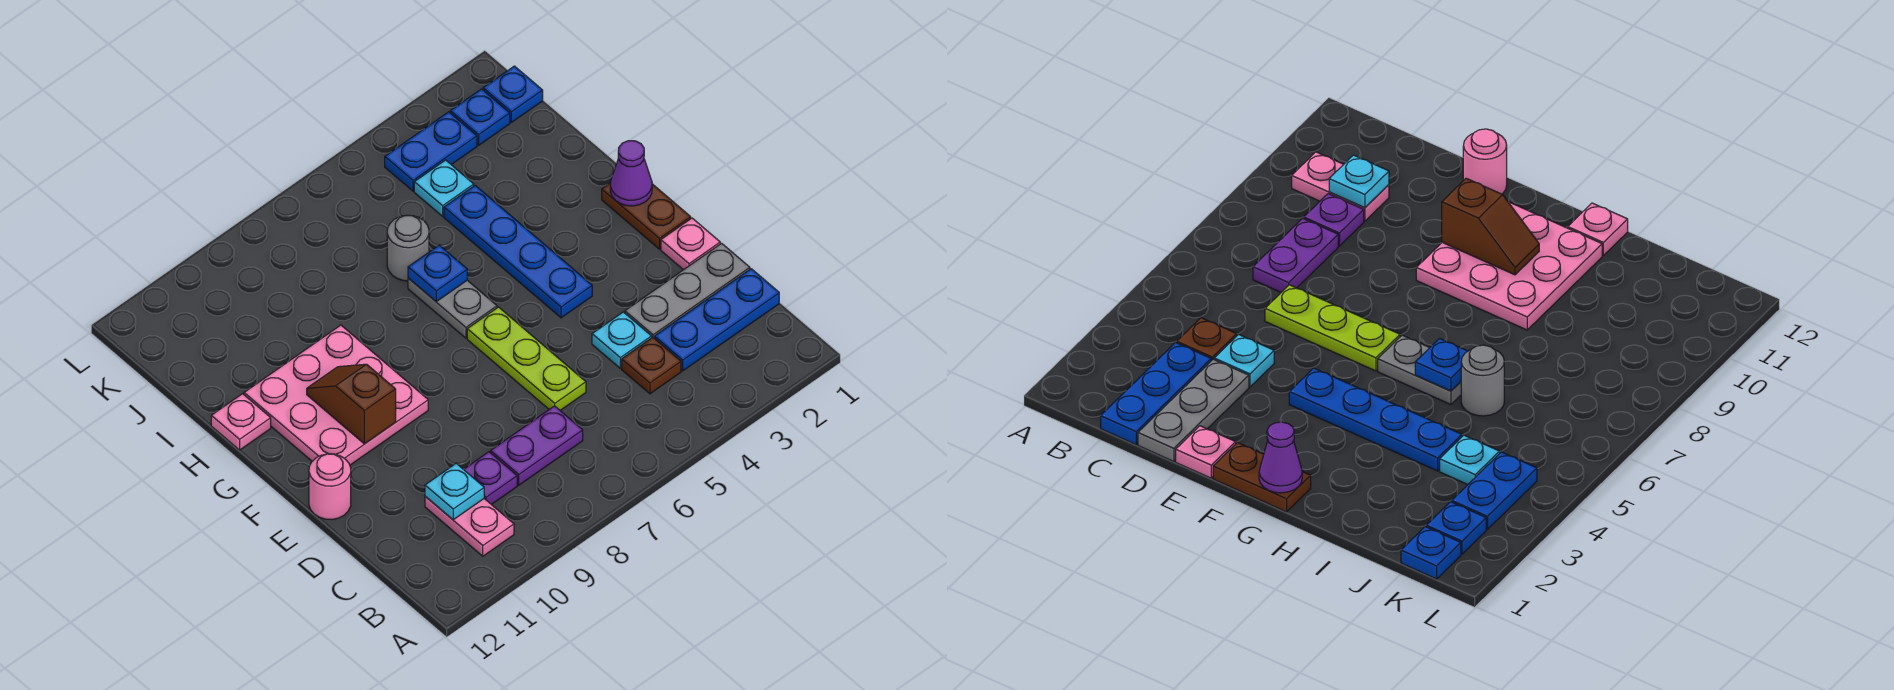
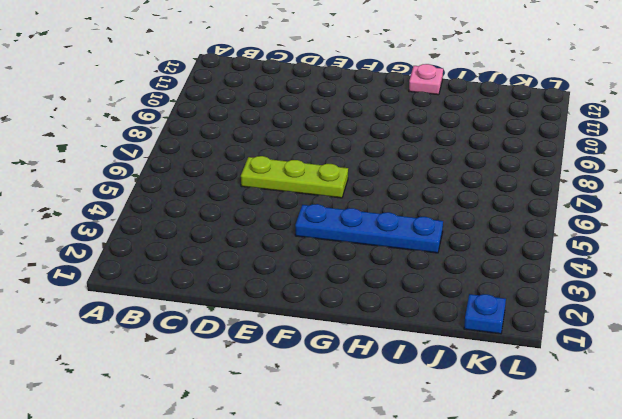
none -> pink 1x2 plate [425,496,514,556]
none -> blue 1x3 plate [655,269,779,371]
none -> brown 1x1 plate [622,338,681,394]

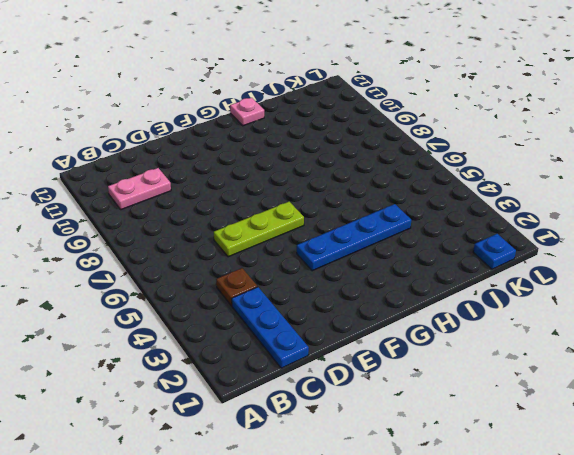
none -> purple 1x2 plate [491,406,583,485]
none -> purple 1x1 plate [464,452,517,505]
none -> grey 1x3 plate [625,243,750,338]

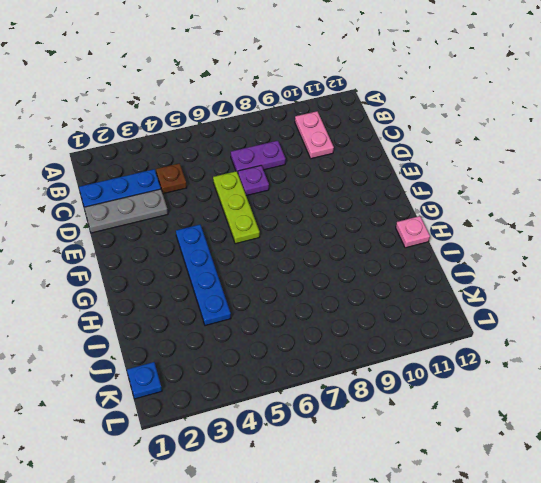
purple 1x1 plate [238,166,269,196] -> purple 1x1 plate moved to [464,452,517,505]
none -> cyan 1x1 plate [592,312,652,368]
none -> pink 1x1 plate [661,218,720,270]
none -> pink 1x1 round brick [309,454,351,520]

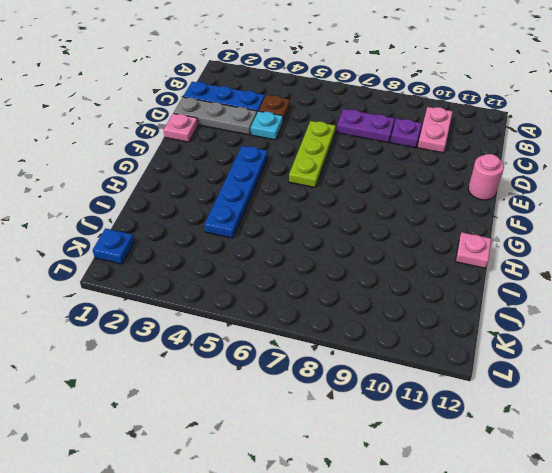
none -> brown 1x2 plate [602,183,691,249]
none -> pink 3x3 plate [244,325,428,465]
none -> grey 1x2 plate [408,278,497,338]

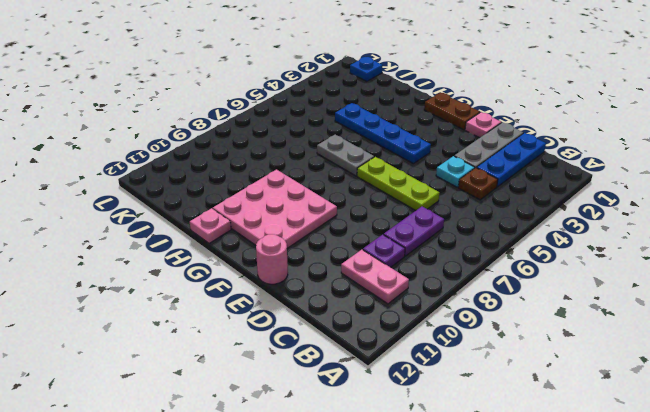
none -> grey 1x1 round brick [387,215,429,281]
none -> cyan 1x1 plate [414,160,474,216]
none -> blue 1x1 plate [450,89,510,145]

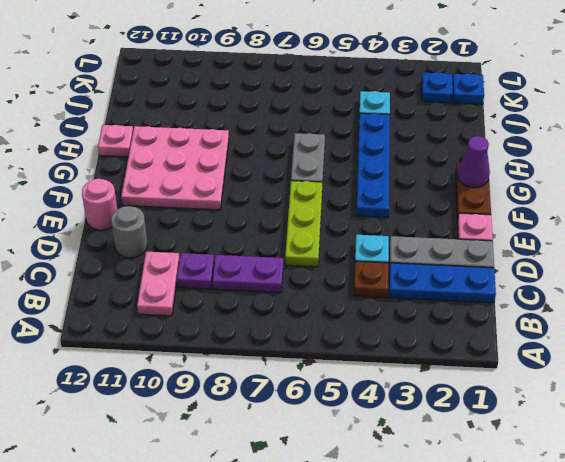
grey 1x1 round brick [111,206,148,258] -> grey 1x1 round brick moved to [387,215,429,281]
none -> blue 1x2 plate [385,112,477,191]
none -> cyan 1x1 plate [425,463,484,520]
none -> brown 1x2 slope [307,364,396,444]

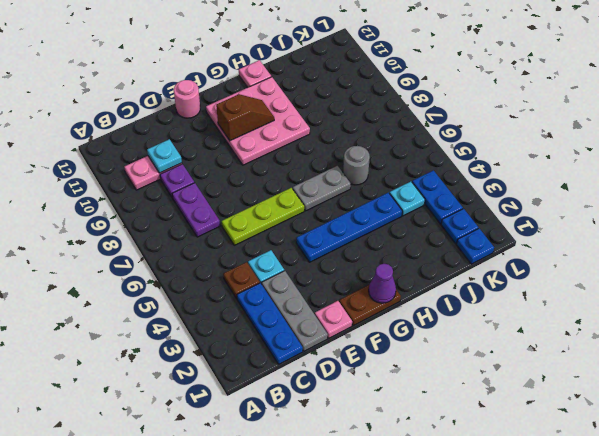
none -> blue 1x1 plate [408,245,467,301]

